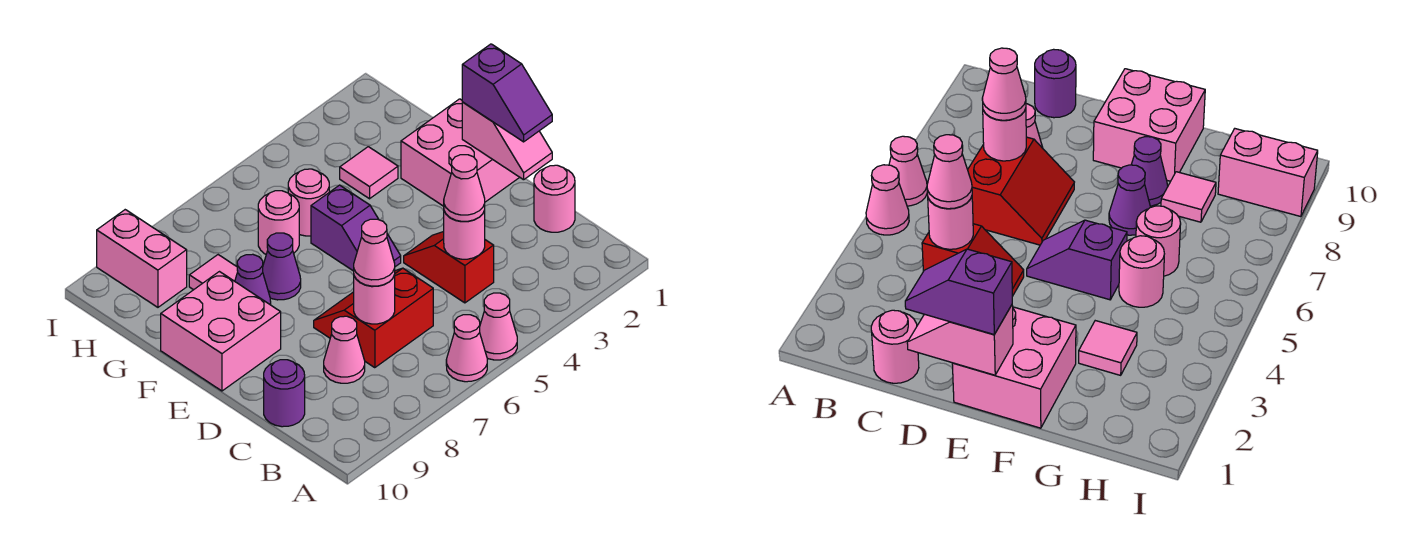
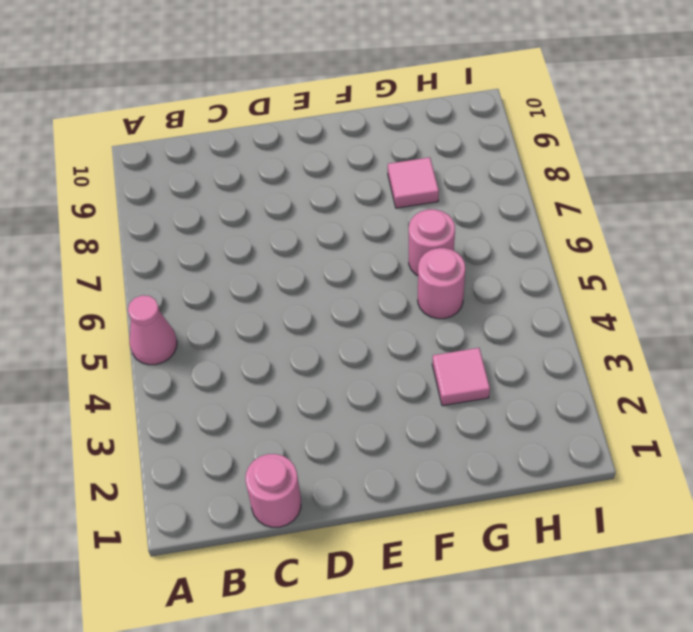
none -> pink 1x1 cone [446,315,487,382]
none -> red 1x2 slope [404,232,494,303]
none -> red 2x2 slope [314,268,433,368]

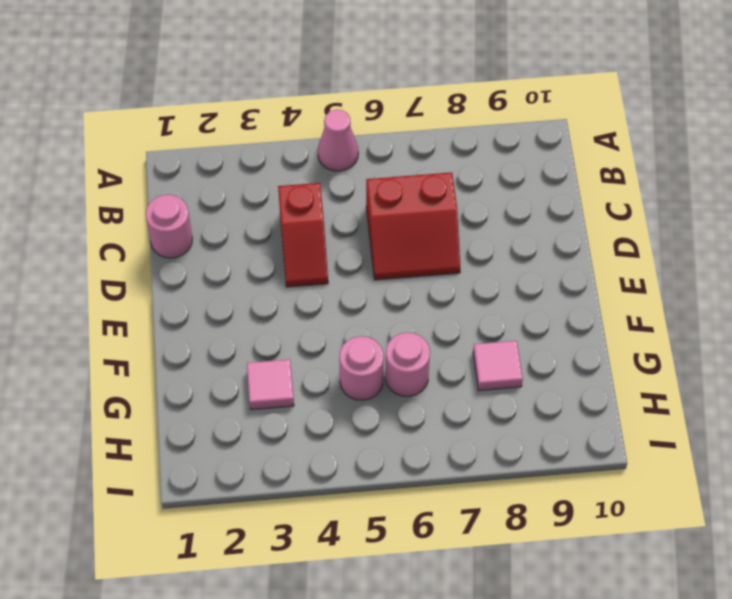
none -> pink 1x1 cone [446,315,487,382]
none -> pink 1x1 cone [324,316,365,383]
none -> purple 1x1 round brick [264,360,305,427]

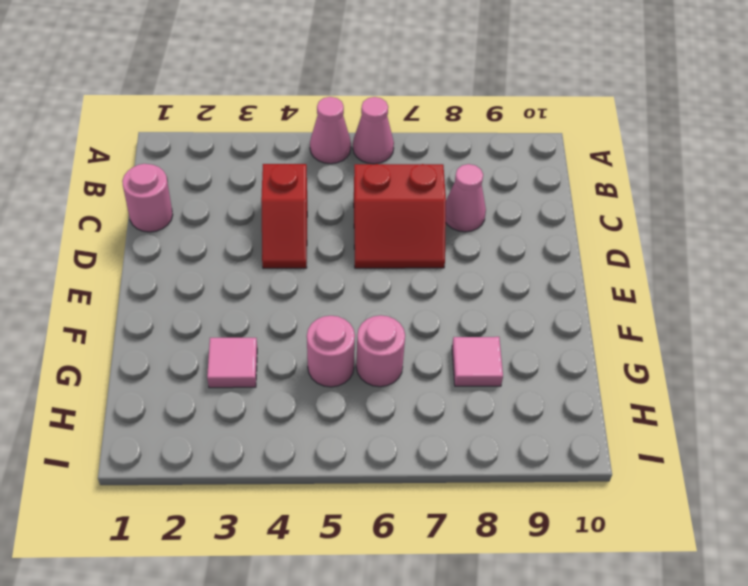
none -> purple 1x1 round brick [264,360,305,427]
none -> pink 2x2 brick [401,99,520,206]
none -> purple 1x2 slope [311,185,401,271]

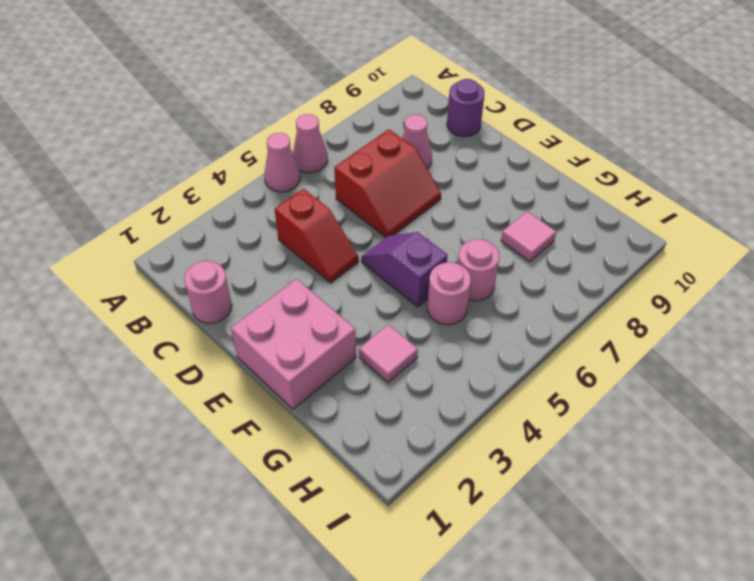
none -> pink 2x2 brick [161,272,281,391]
none -> purple 1x1 cone [263,233,301,300]
none -> purple 1x1 cone [235,254,271,305]

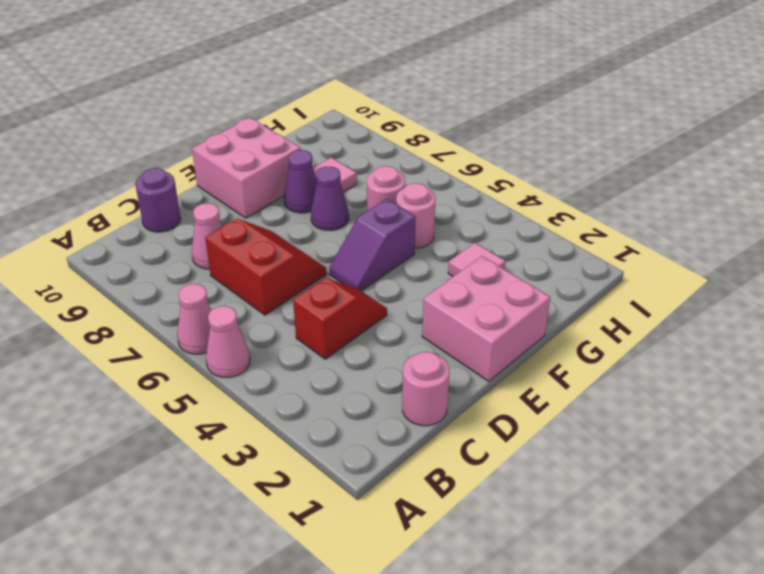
none -> pink 1x2 brick [97,210,187,307]
none -> pink 1x1 round brick [444,211,485,259]
none -> pink 1x1 round brick [354,275,395,324]

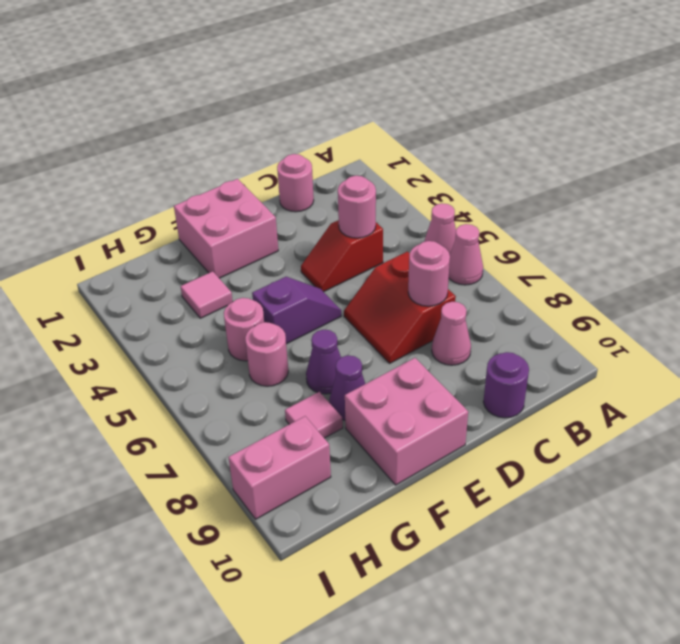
none -> pink 1x2 slope [462,102,552,180]
none -> pink 1x1 cone [444,155,485,221]
none -> pink 1x1 cone [354,219,395,286]

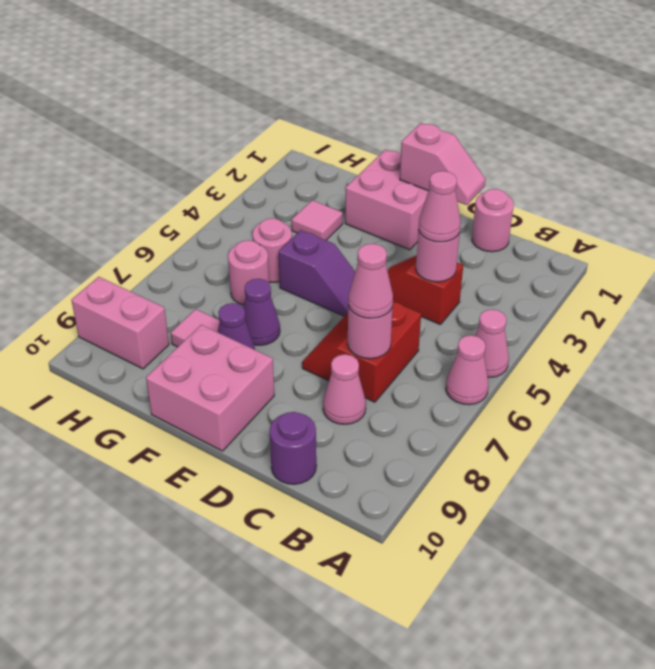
none -> purple 1x2 slope [462,44,552,142]

